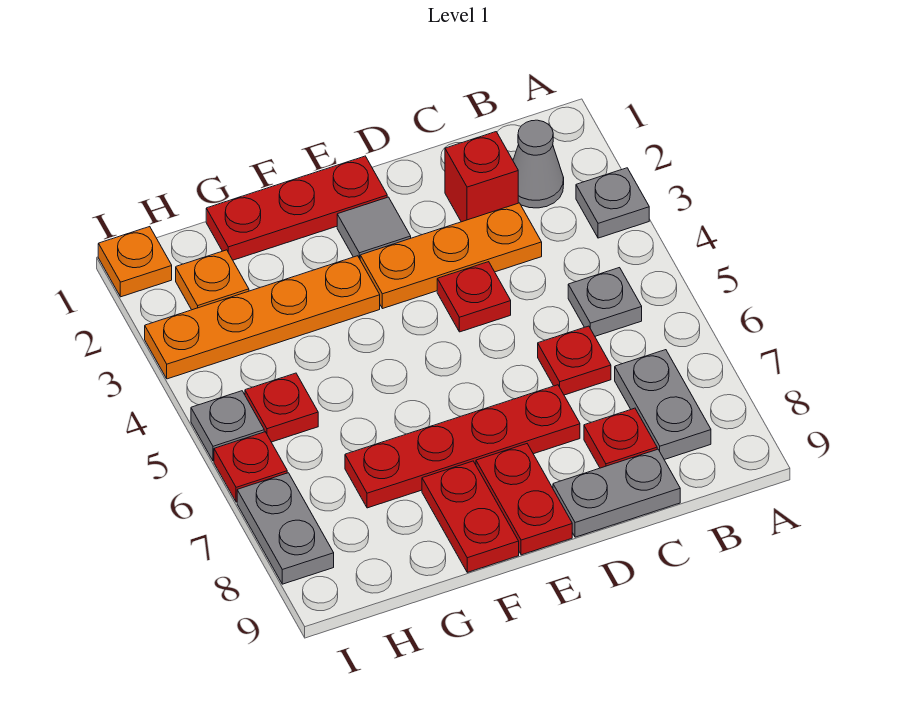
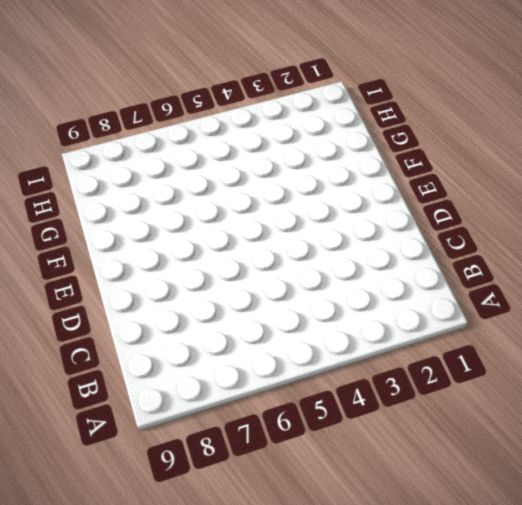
none -> grey 1x1 plate [576,168,649,238]
none -> grey 1x1 cone [513,120,564,208]
none -> grey 1x1 plate [568,268,642,336]

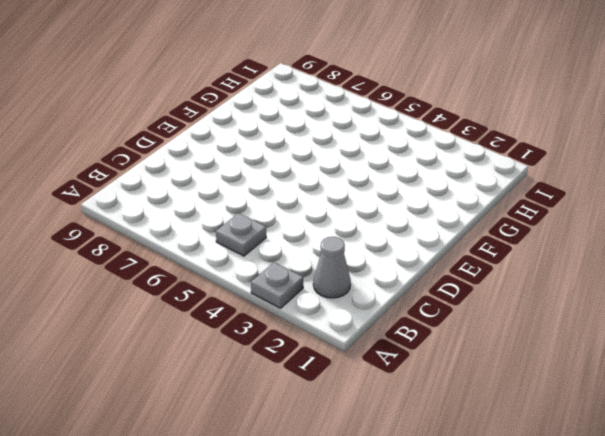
none -> grey 1x2 plate [615,350,711,460]
none -> red 1x1 brick [445,132,518,222]
none -> orange 1x3 plate [360,203,542,309]

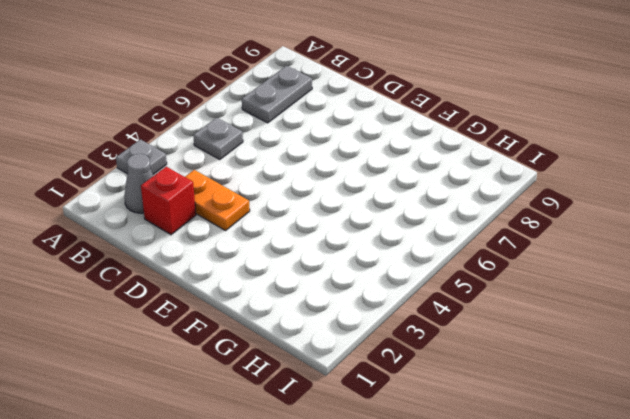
orange 1x2 plate [185,170,250,231] -> orange 1x3 plate [360,203,542,309]
none -> red 1x1 plate [538,326,611,395]
none -> red 1x1 plate [584,408,657,468]
none -> grey 1x2 plate [553,449,680,537]

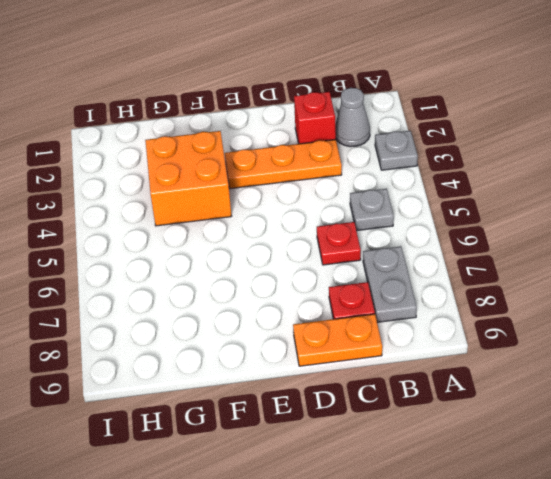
orange 1x2 plate [293,314,382,366] -> grey 1x2 plate [553,449,680,537]
orange 2x2 brick [145,131,231,226] -> orange 1x4 plate [145,256,380,379]
none -> red 1x1 plate [437,262,511,332]
none -> red 1x4 plate [345,385,580,508]
none -> red 1x3 plate [206,156,387,260]

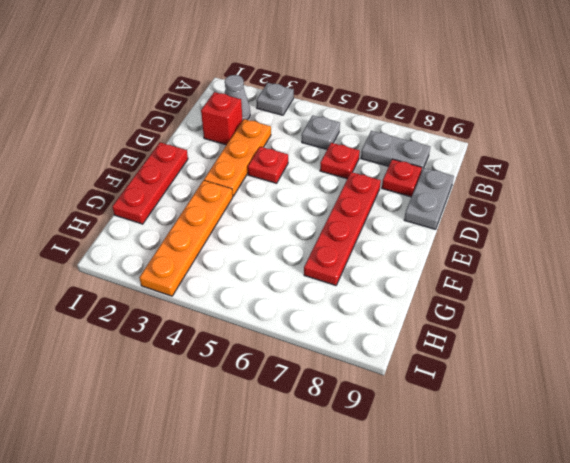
none -> grey 1x1 tile [337,197,411,259]
none -> red 1x2 plate [476,444,572,555]
none -> red 1x2 plate [422,461,519,572]

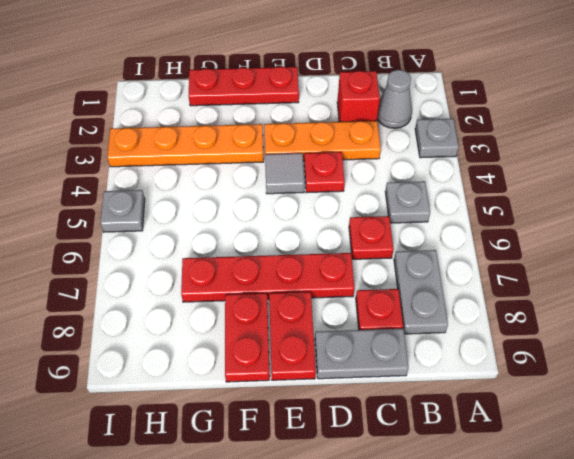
grey 1x1 tile [265,153,304,194] -> grey 1x1 tile moved to [337,197,411,259]
none -> orange 1x1 plate [176,250,249,310]
none -> red 1x1 plate [245,373,318,442]
none -> orange 1x1 plate [98,227,172,297]

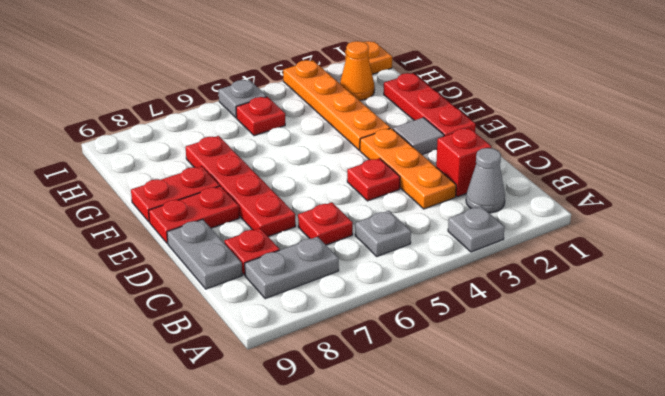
orange 1x1 cone [340,41,375,100] -> orange 1x1 plate [176,250,249,310]
none -> red 1x1 plate [214,432,287,502]
none -> grey 1x2 plate [237,473,334,584]

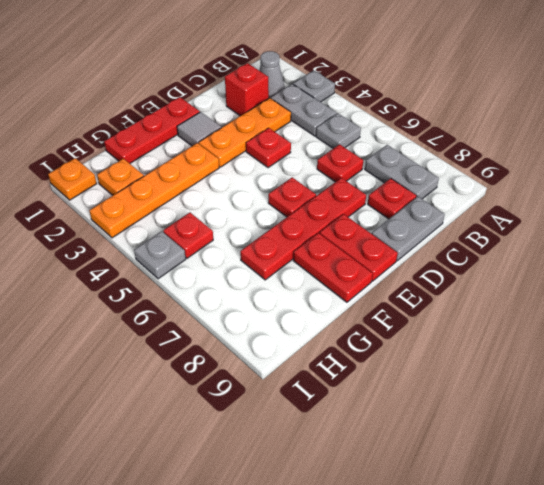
grey 1x2 plate [271,84,337,136] -> grey 1x2 plate moved to [237,473,334,584]
red 1x1 plate [268,177,316,217] -> red 1x1 plate moved to [214,432,287,502]

